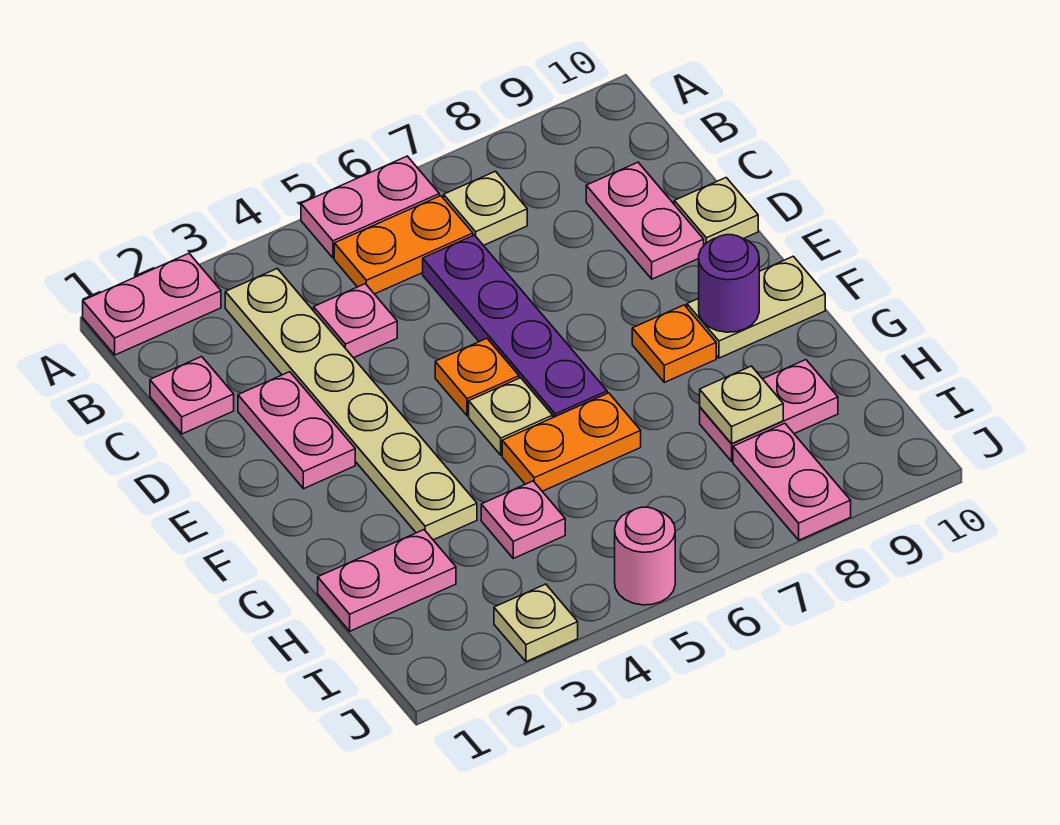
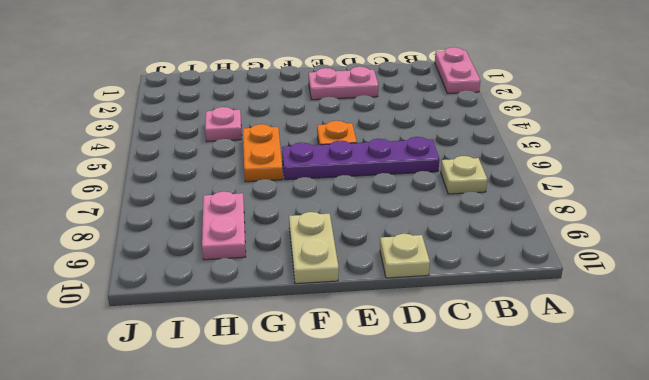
none -> pink 1x2 plate [301,156,439,258]
none -> tan 1x6 plate [225,269,477,540]
none -> orange 1x2 plate [334,196,473,294]

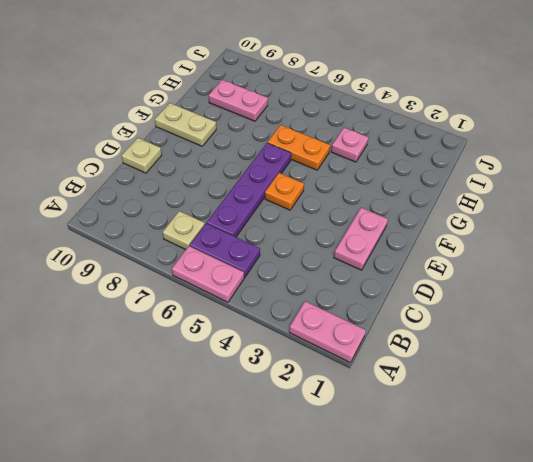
purple 1x2 plate [190,223,260,278] -> orange 1x2 plate [334,196,473,294]
none -> tan 1x6 plate [225,269,477,540]
none -> pink 1x1 plate [150,357,234,434]
none -> pink 1x1 plate [314,284,397,358]

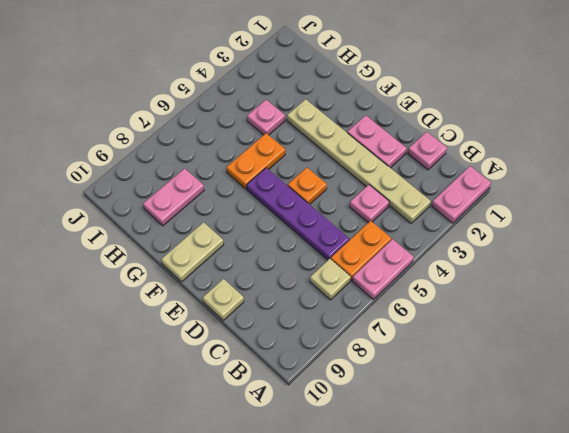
none -> pink 1x2 plate [586,162,704,279]
none -> tan 1x1 plate [469,378,553,455]
none -> orange 1x1 plate [632,305,716,382]

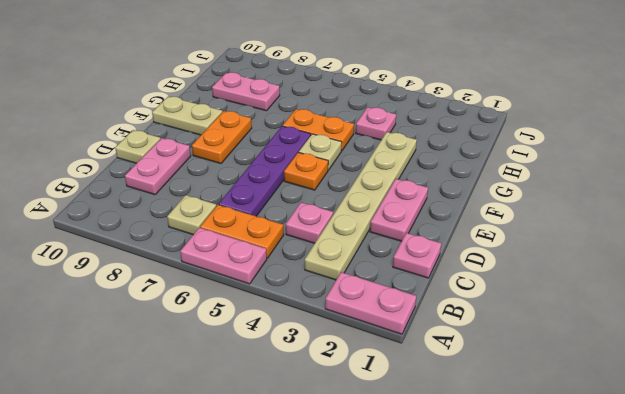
orange 1x2 plate [192,111,252,163] -> orange 1x1 plate [632,305,716,382]
none -> pink 1x2 plate [318,530,456,631]
none -> pink 1x2 plate [733,423,851,540]
none -> tan 1x1 plate [494,584,578,662]

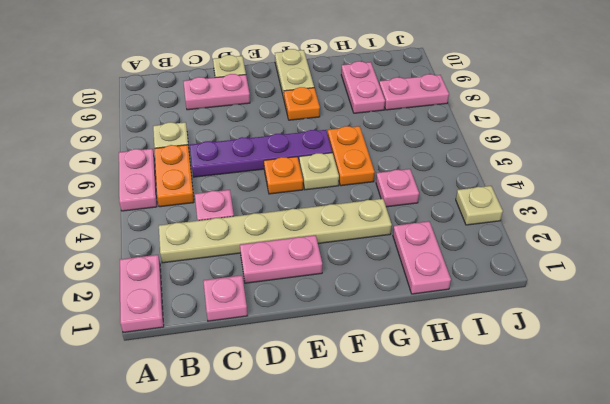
none -> pink 1x1 round brick [615,507,675,605]
none -> purple 1x1 round brick [699,235,759,332]
none -> tan 1x1 plate [700,366,783,444]

